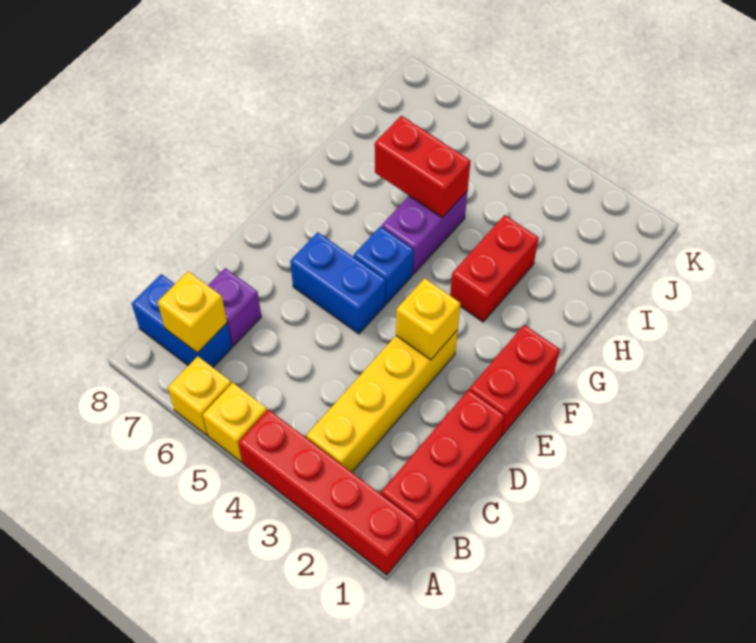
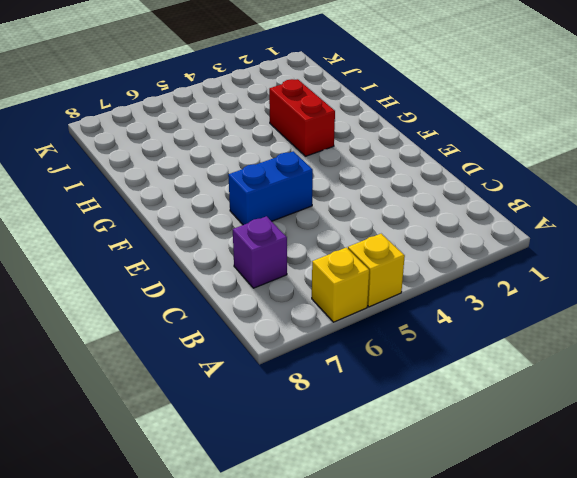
none -> red 1x4 brick [238,410,416,575]
none -> red 1x3 brick [381,390,505,539]
none -> yellow 1x4 brick [306,330,458,472]

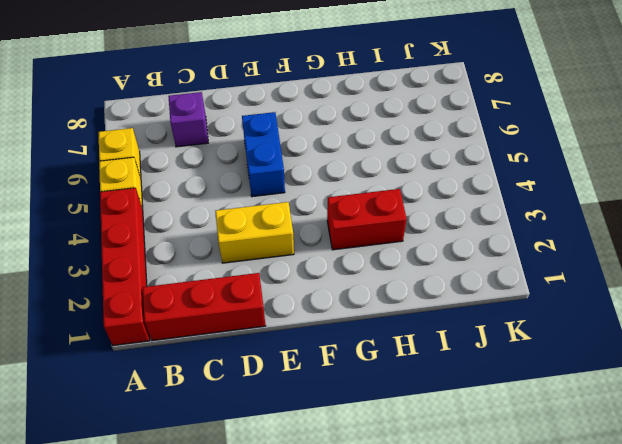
yellow 1x2 brick [215,202,294,263] -> yellow 1x4 brick [306,330,458,472]
none -> blue 1x2 brick [132,274,232,367]
none -> red 1x2 brick [470,325,560,436]
none -> blue 1x1 brick [354,226,414,304]

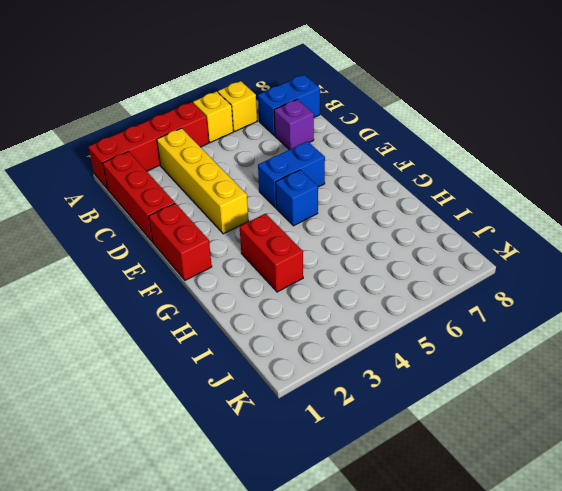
none -> purple 1x2 brick [382,191,468,274]
none -> yellow 1x1 brick [158,271,227,353]
none -> yellow 1x1 brick [396,278,461,360]

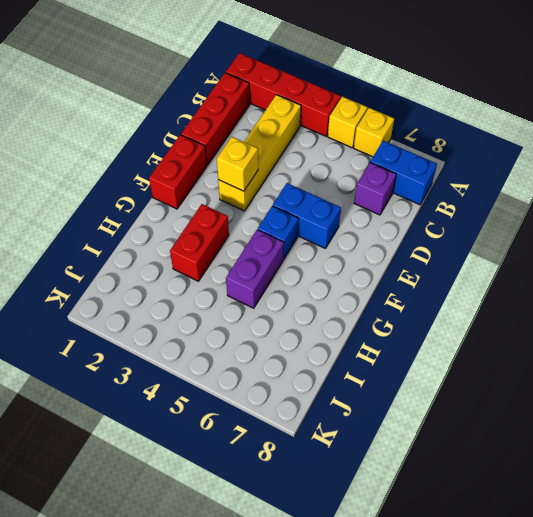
none -> yellow 1x1 brick [158,271,227,353]
none -> red 1x2 brick [375,116,471,217]

